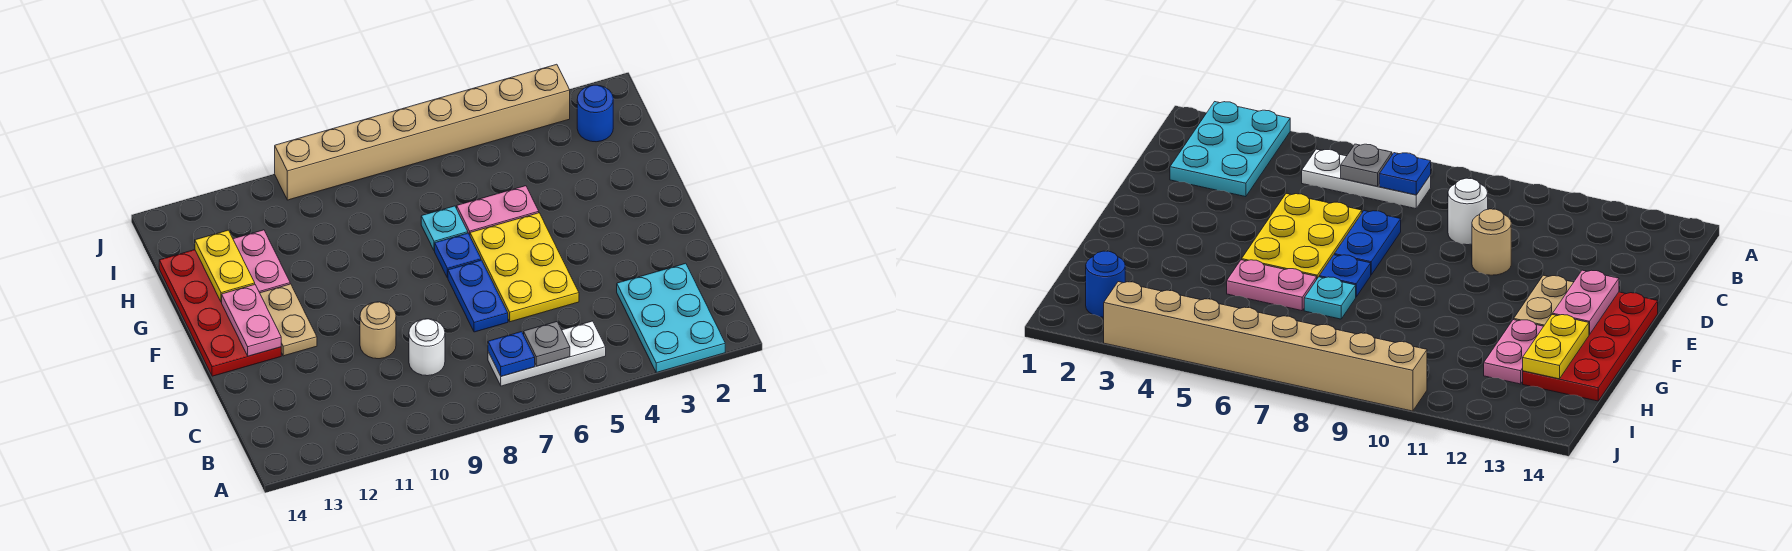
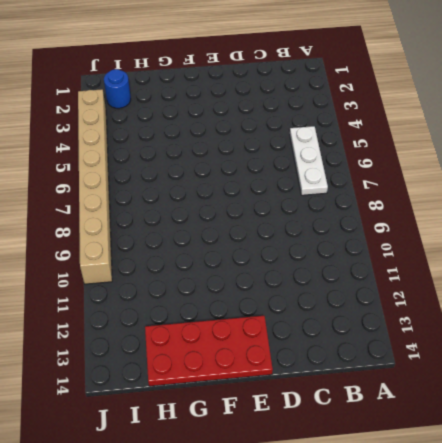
none -> cyan 2x3 plate [617,263,725,372]
none -> white 1x1 round brick [409,319,445,376]
none -> yellow 2x3 plate [470,213,579,322]

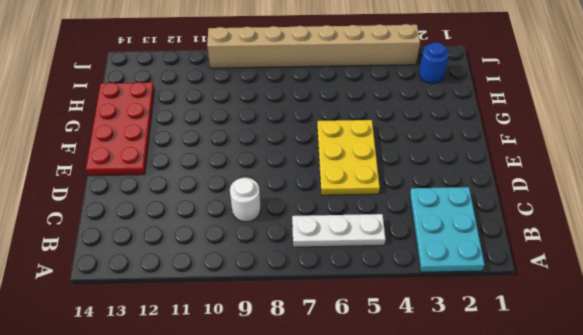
none -> blue 1x2 plate [448,260,508,332]
none -> tan 1x1 round brick [360,302,396,359]
none -> tan 1x2 plate [260,284,317,356]

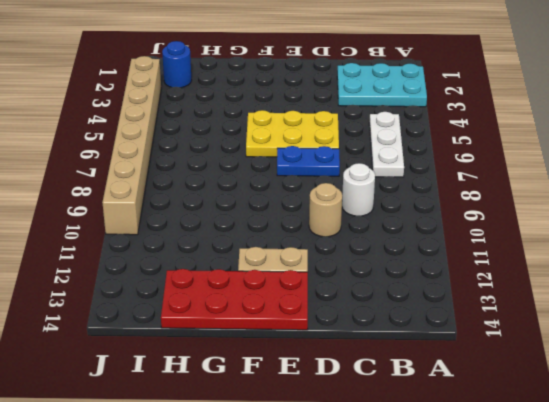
none -> blue 1x1 plate [435,233,481,278]
none -> pink 1x2 plate [457,186,539,235]
none -> cyan 1x1 plate [421,206,468,251]

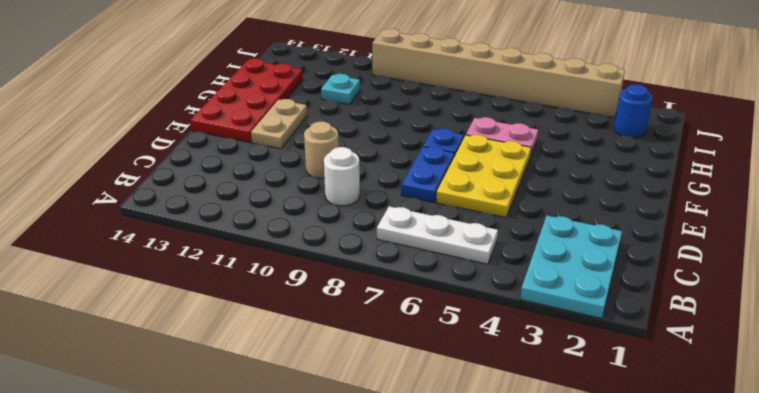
cyan 1x1 plate [321,74,360,104] -> cyan 1x1 plate moved to [421,206,468,251]
none -> pink 1x2 plate [233,230,290,293]
none -> grey 1x1 plate [524,322,570,366]
none -> blue 1x1 plate [488,332,535,376]

